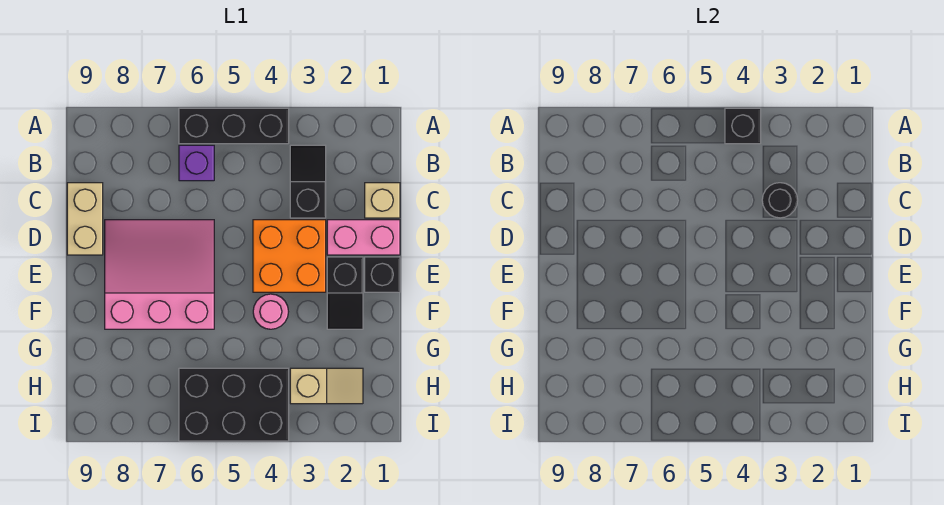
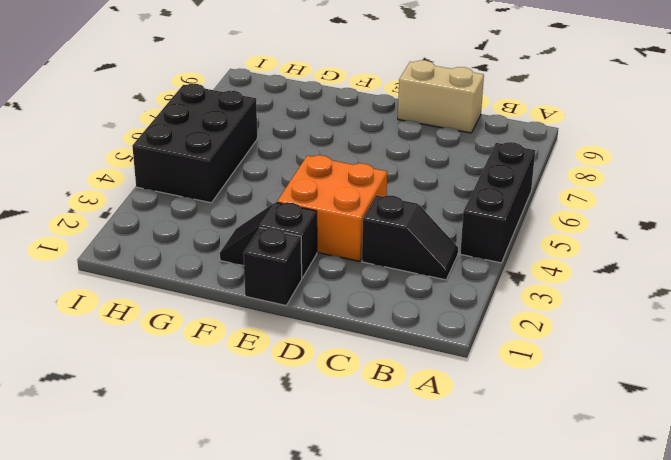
none -> purple 1x1 brick [179,145,214,181]
none -> tan 1x1 brick [365,183,400,218]
none -> pink 1x2 brick [327,220,400,255]

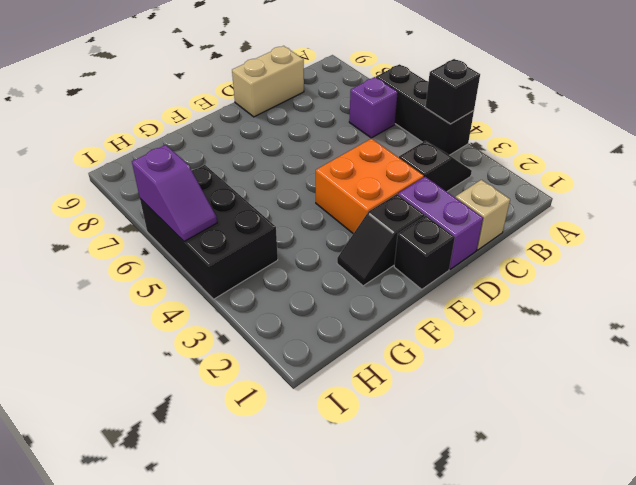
purple 1x2 brick [398,177,483,269] -> pink 1x2 brick [327,220,400,255]
purple 1x2 slope [132,145,217,241] -> none
none -> pink 3x3 slope [105,220,214,329]
none -> pink 1x1 round brick [253,294,288,329]
none -> tan 1x2 slope [290,368,363,404]

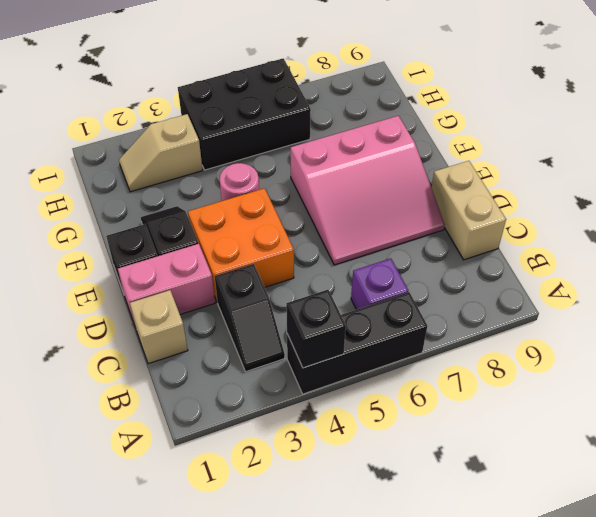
none -> black 1x1 round brick [762,183,798,218]

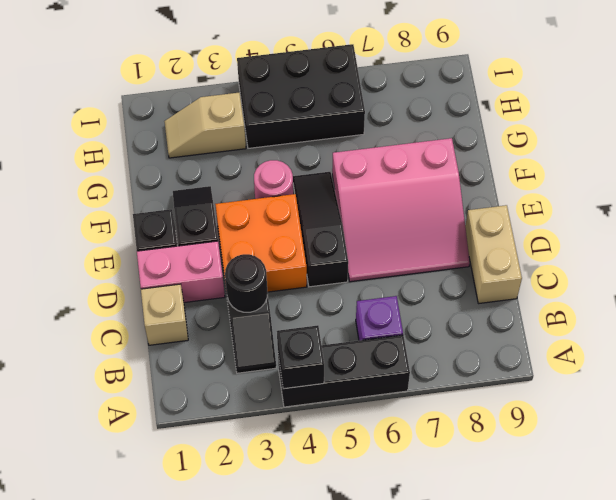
black 1x3 slope [293,172,348,287] -> none

